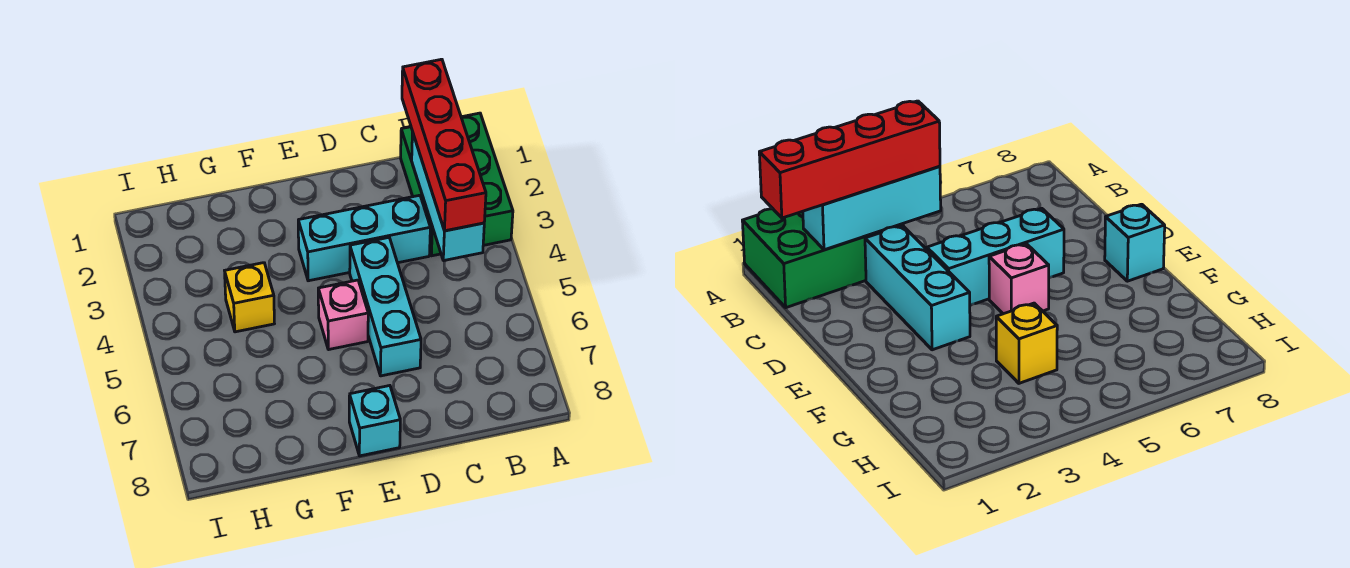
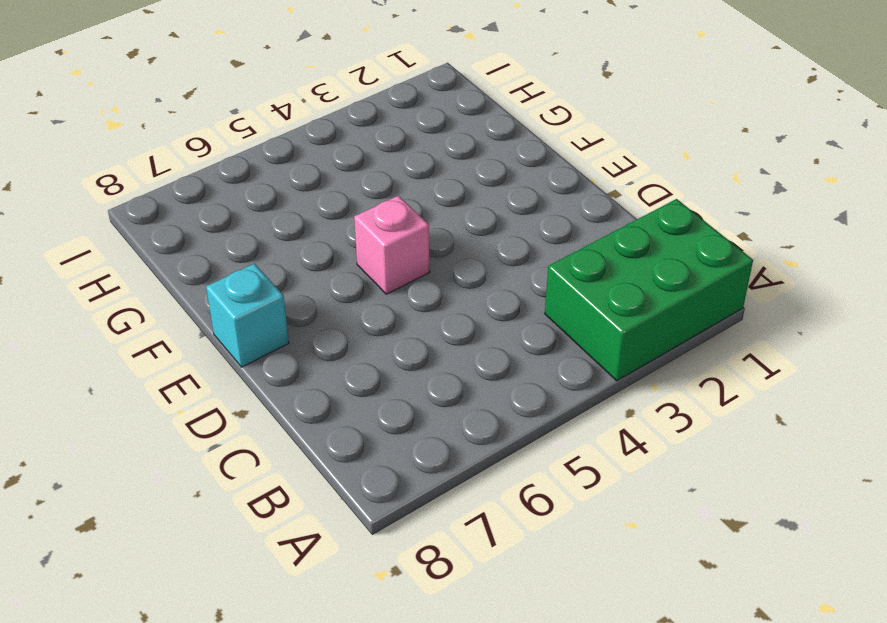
none -> cyan 1x3 brick [298,195,430,281]
none -> cyan 1x3 brick [350,237,421,376]

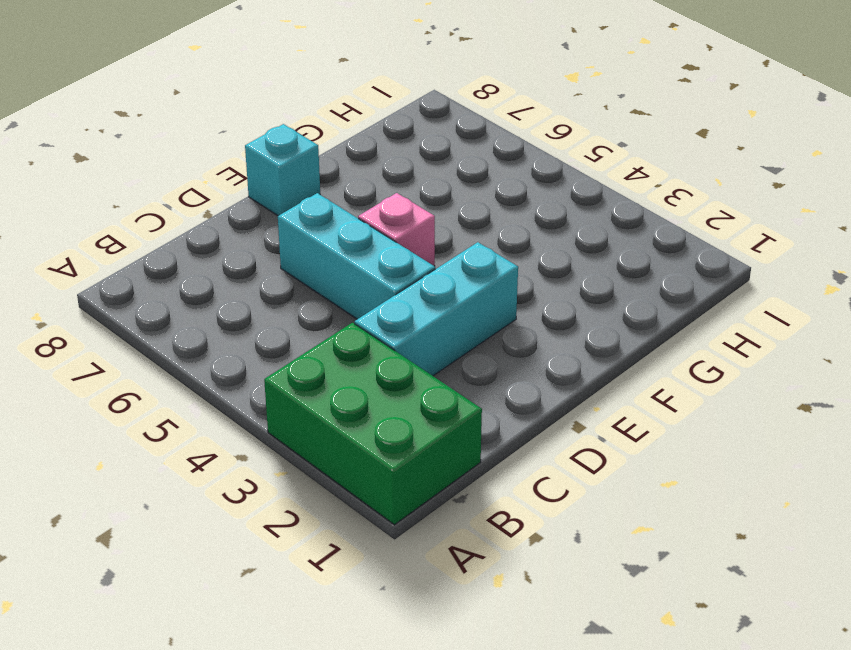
none -> yellow 1x1 brick [225,263,274,332]
none -> cyan 1x3 brick [412,132,484,261]

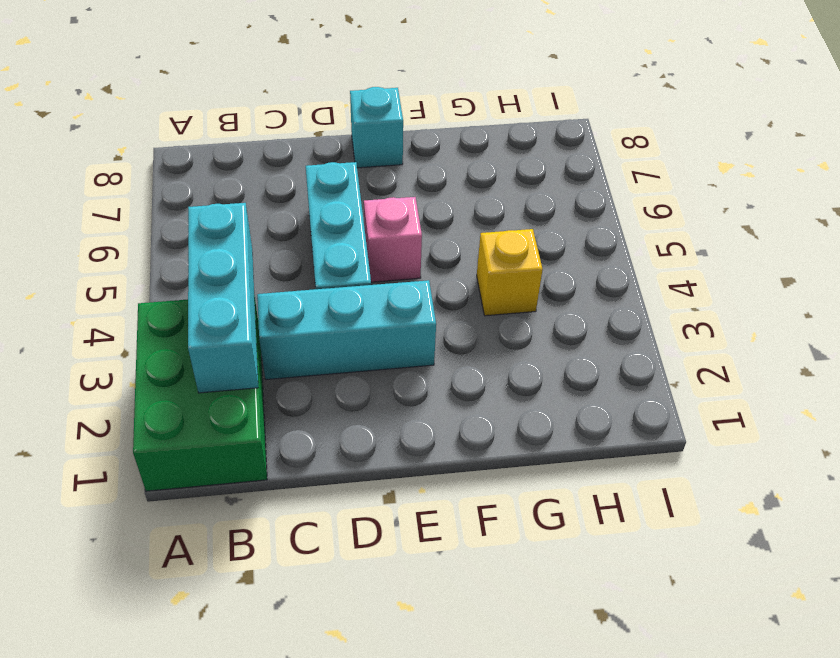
none -> red 1x4 brick [402,59,486,231]

